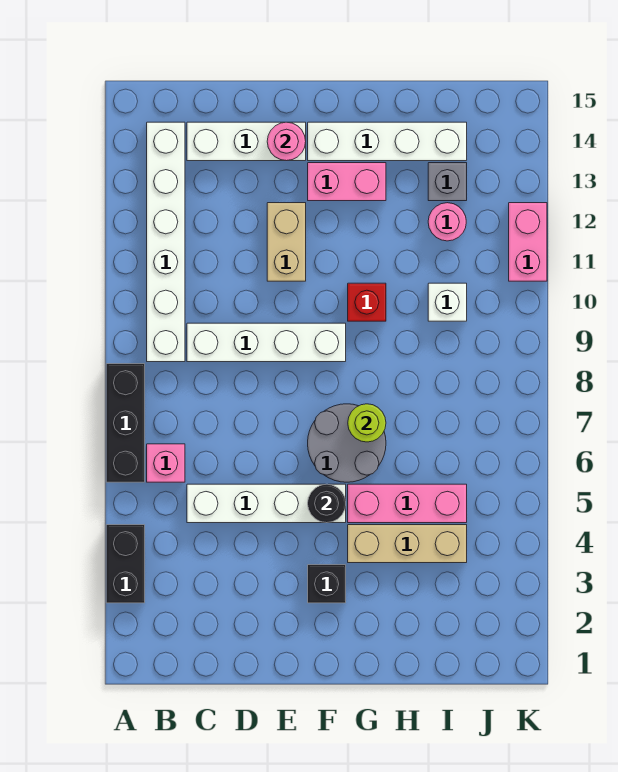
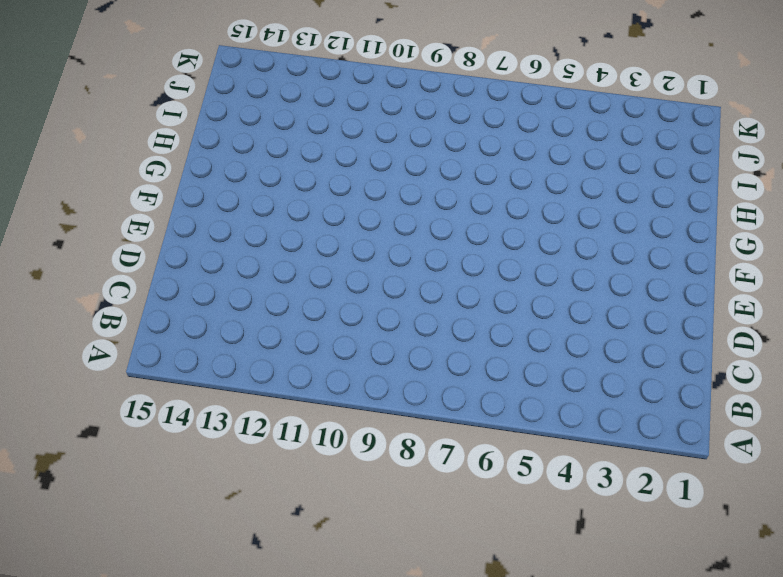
none -> black 1x2 brick [106,525,145,603]
none -> black 1x3 brick [106,364,145,482]
none -> pink 1x1 brick [147,444,185,482]

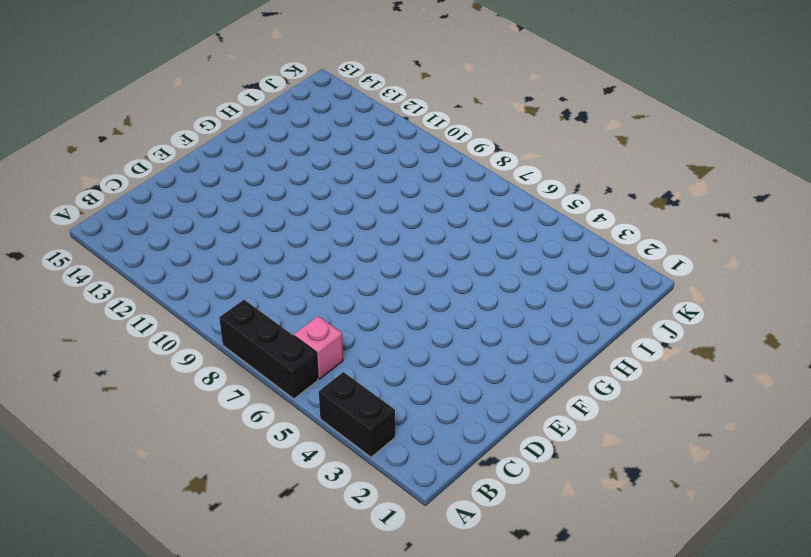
none -> white 1x6 brick [147,122,185,362]
none -> white 1x4 brick [187,484,346,523]
none -> white 1x4 brick [187,323,346,362]

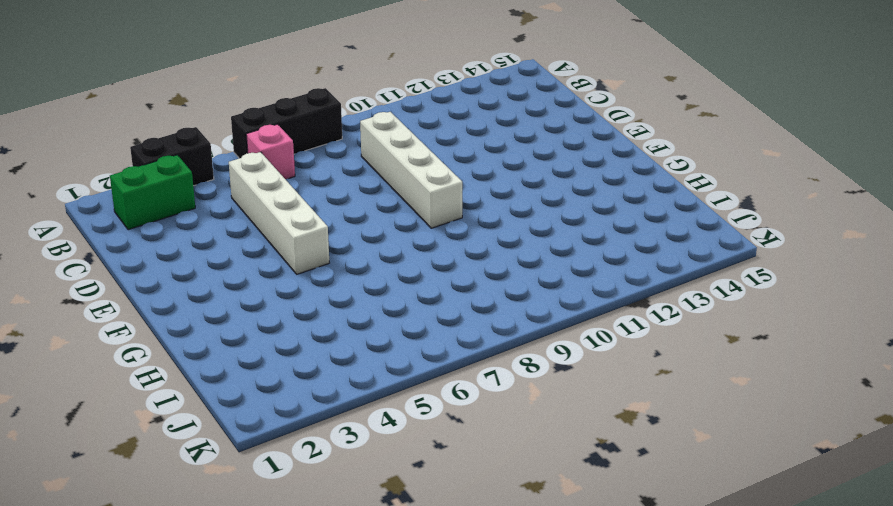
green 1x2 brick [110,155,195,230] -> none
none -> white 1x6 brick [147,122,185,362]
none -> white 1x3 brick [187,122,306,161]
none -> tan 1x2 brick [267,203,306,281]

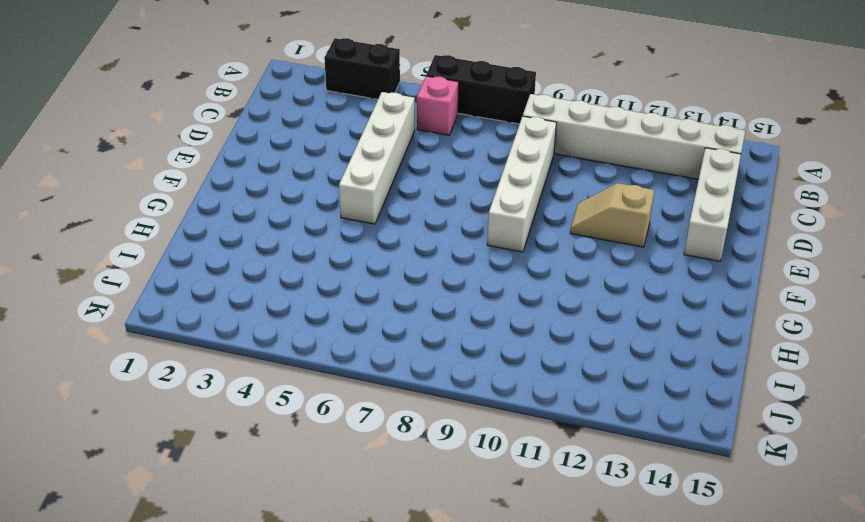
tan 1x2 slope [570,183,654,247] -> tan 1x2 brick [267,203,306,281]
none -> black 1x1 brick [308,565,346,603]
none -> grey 2x2 round brick [308,404,386,482]
none -> pink 1x2 brick [308,163,386,201]

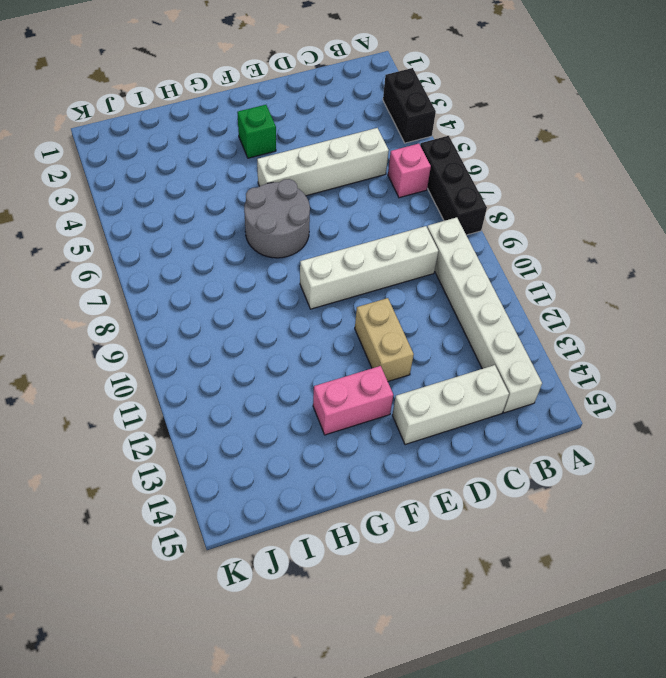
green 1x1 brick [237,105,276,158] -> black 1x1 brick [308,565,346,603]
none -> white 1x4 brick [308,122,467,161]
none -> tan 1x3 brick [348,525,467,563]
none -> pink 1x3 brick [348,484,467,523]

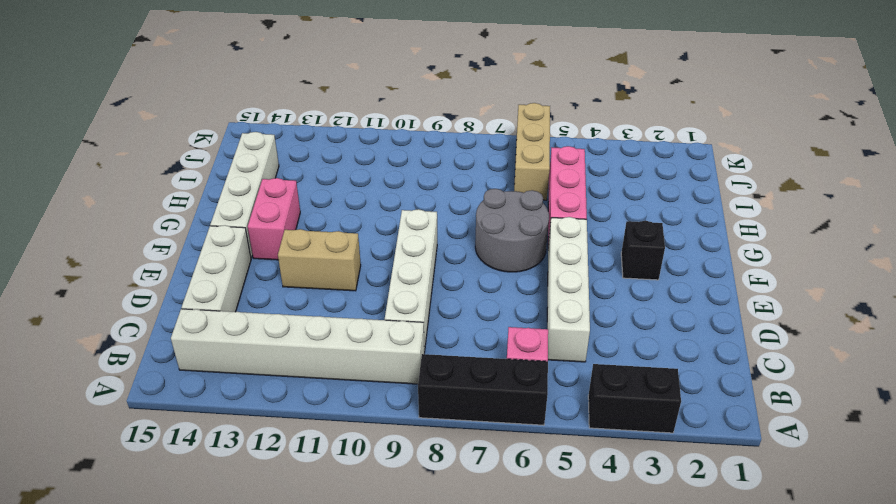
tan 1x3 brick [514,103,550,200] -> tan 1x3 brick moved to [348,525,467,563]
none -> red 1x1 brick [348,283,386,321]
none -> white 1x1 brick [428,283,467,321]
none -> pink 1x1 round brick [428,203,466,241]

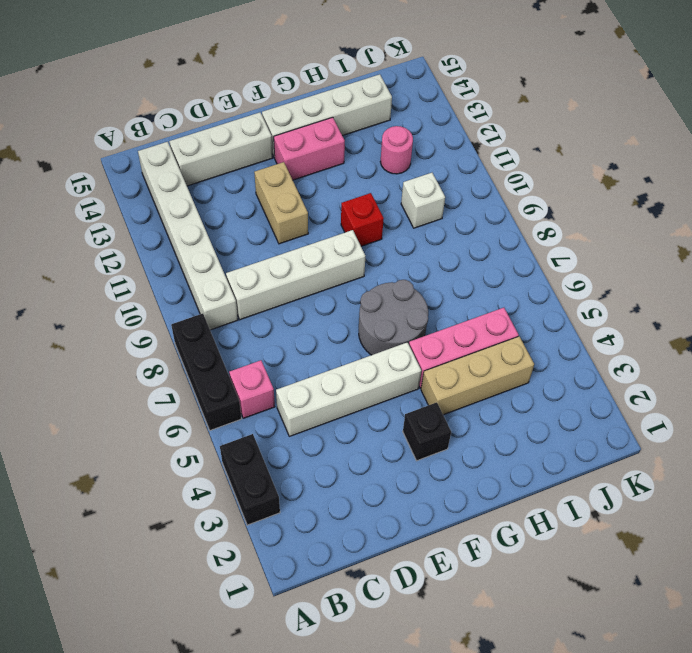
none -> grey 1x1 brick [428,163,467,201]
none -> pink 1x2 brick [509,203,547,281]
none -> pink 1x1 round brick [267,122,306,161]

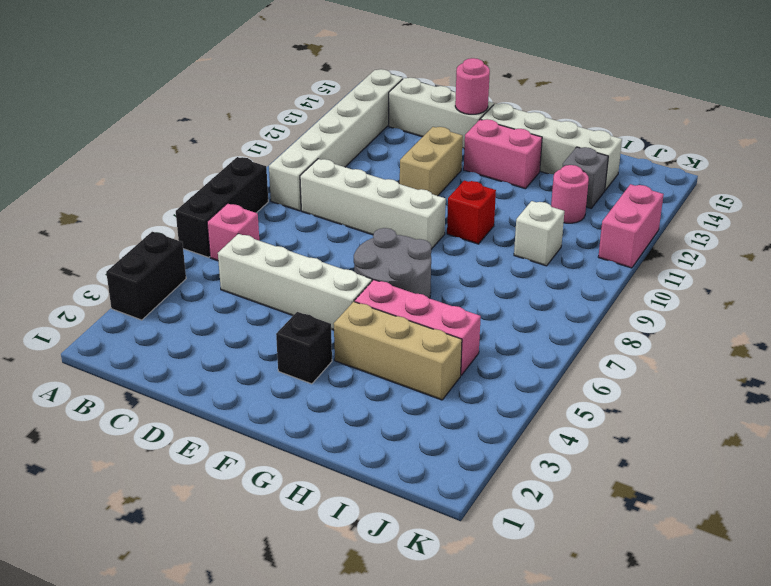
none -> black 1x1 round brick [308,484,346,523]
none -> lime 1x1 round brick [348,404,386,442]

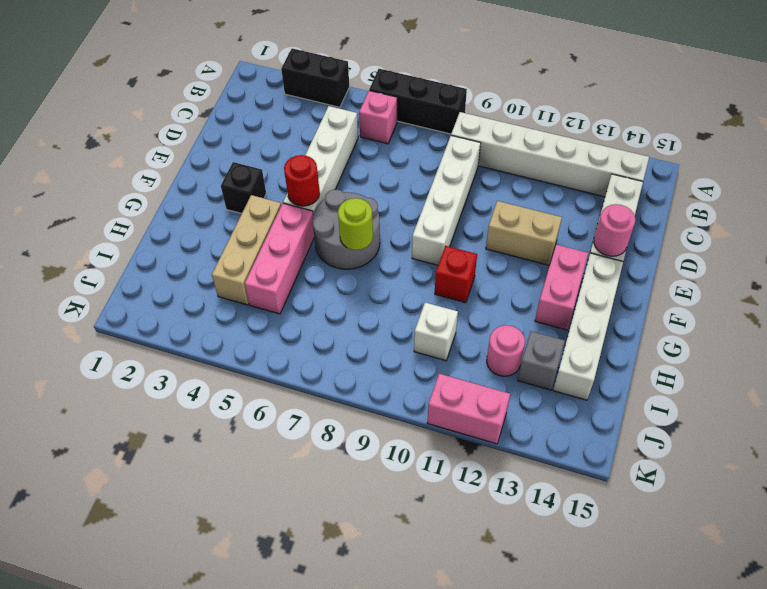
red 1x1 round brick [284,155,320,206] -> black 1x1 round brick [308,484,346,523]

